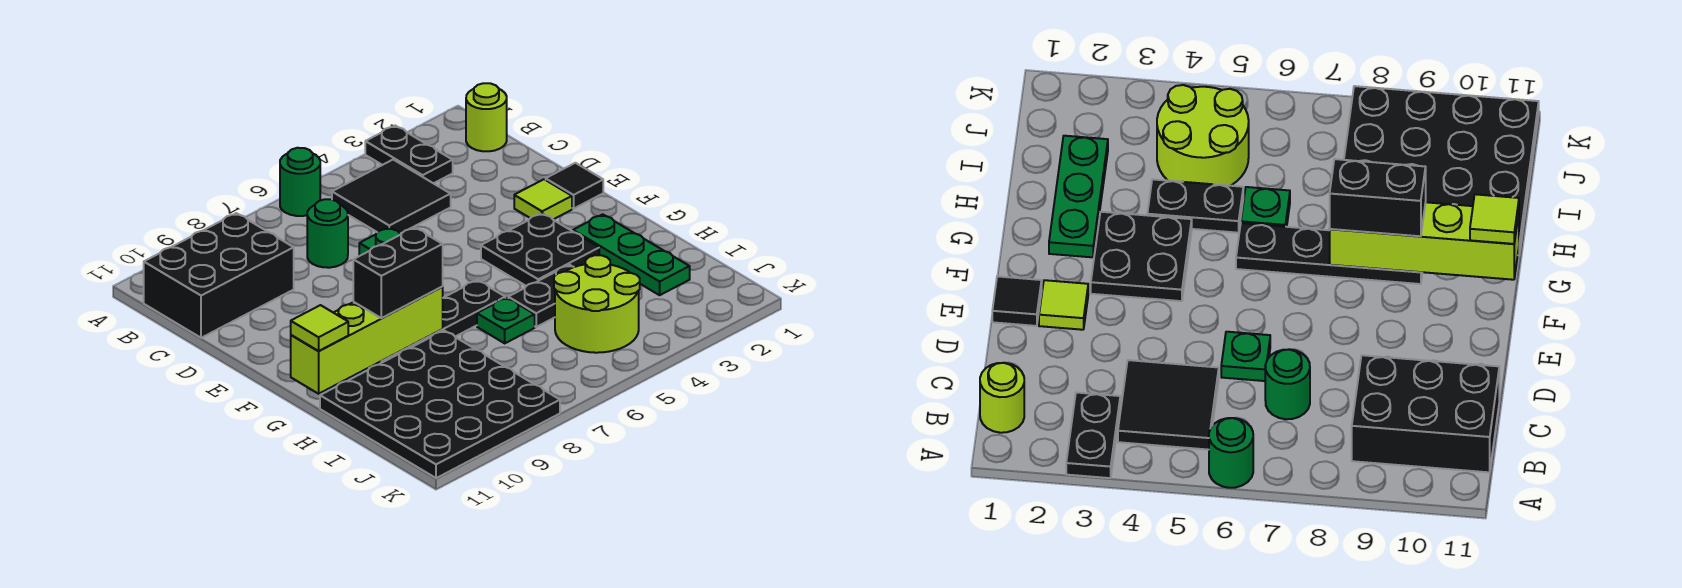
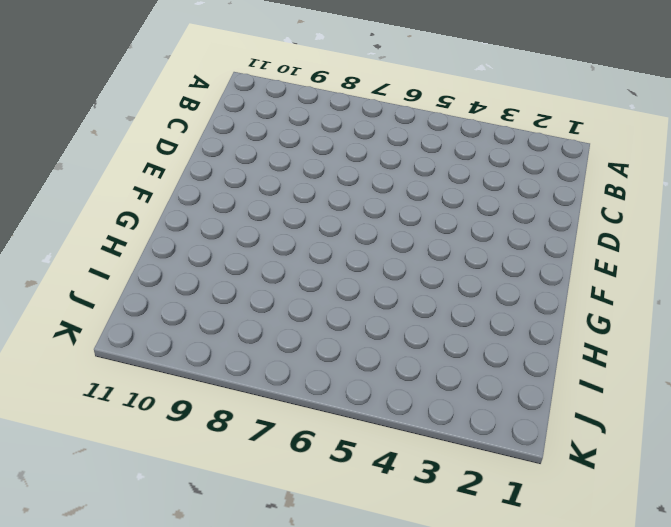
none -> black 1x2 plate [365,126,453,183]
none -> green 1x1 round brick [280,148,320,216]
none -> lime 1x1 round brick [466,83,507,151]

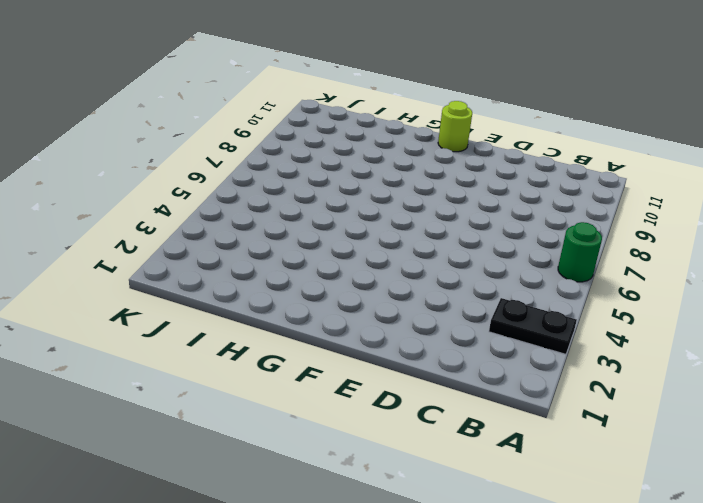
lime 1x1 round brick [438,101,472,152] -> lime 1x1 round brick moved to [466,83,507,151]
none -> black 2x2 tile [332,160,451,234]
none -> black 2x3 brick [144,213,294,338]
none -> green 1x1 round brick [307,199,348,268]

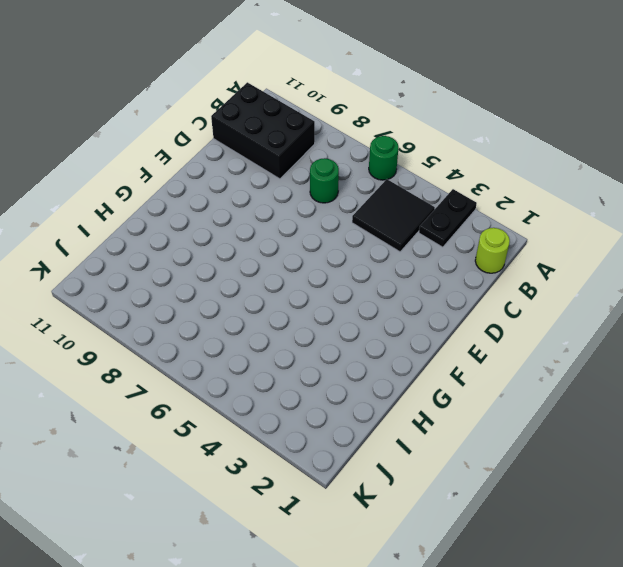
none -> green 1x1 plate [359,227,401,256]
none -> black 1x1 tile [546,163,603,209]
none -> lime 1x1 tile [514,179,572,219]

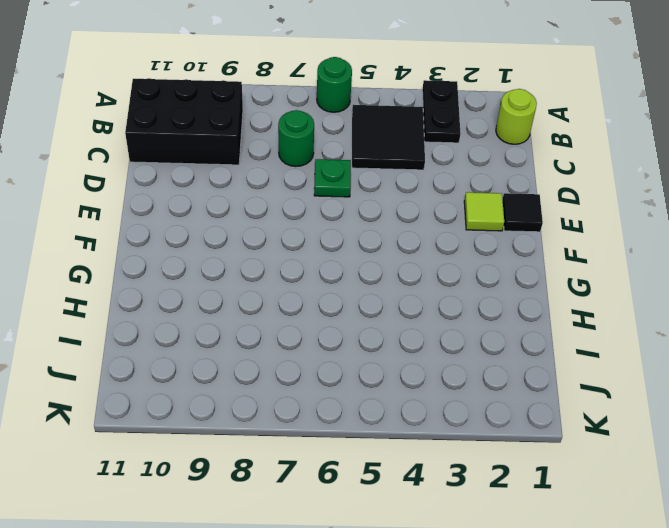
none -> black 2x2 plate [481,213,599,286]
none -> green 1x3 plate [573,214,690,295]
none -> black 1x4 plate [369,280,505,368]

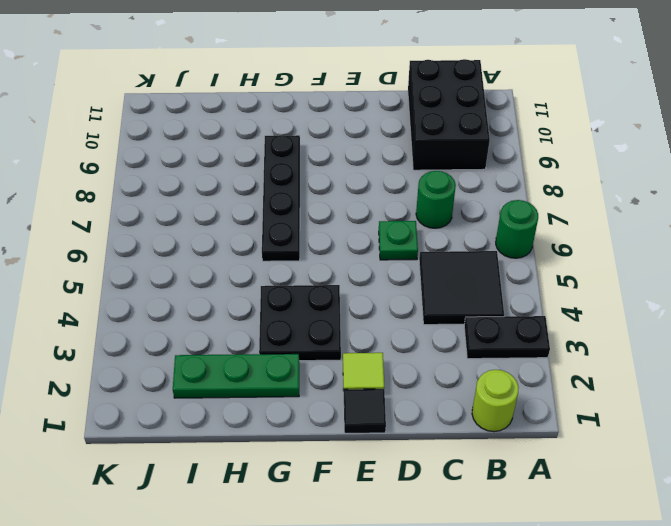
none -> black 1x2 plate [508,265,573,327]
none -> green 1x1 plate [477,298,535,343]
none -> black 4x4 plate [320,331,560,478]

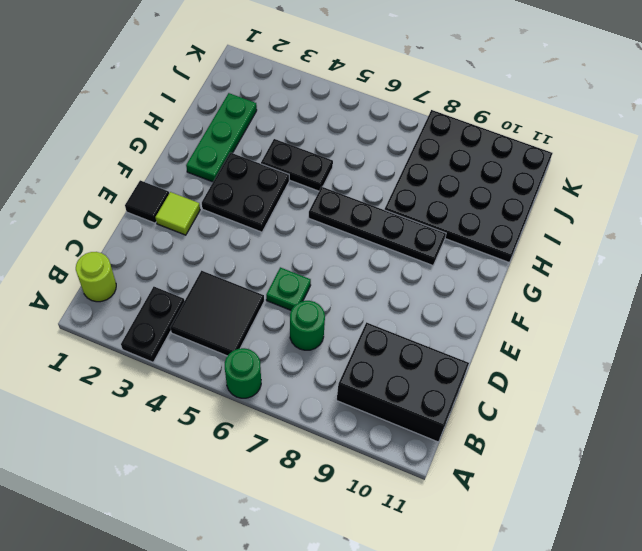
none -> green 1x1 plate [477,298,535,343]
none -> lime 2x2 round brick [554,255,640,353]
none -> lime 1x4 brick [291,287,443,394]

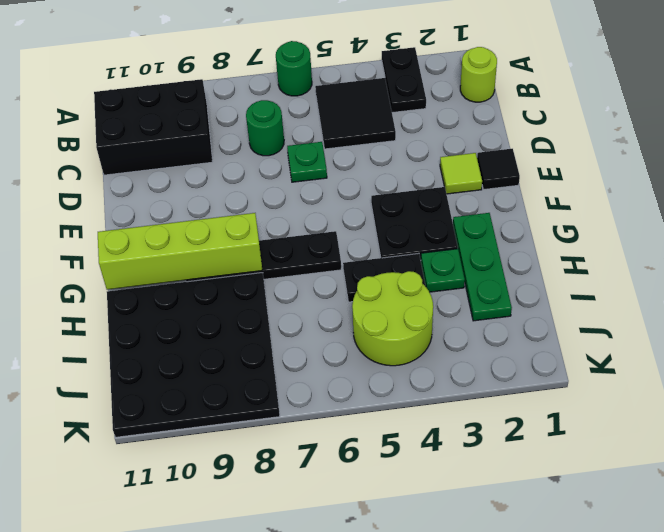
green 1x1 plate [421,249,465,292] -> green 1x1 plate moved to [477,298,535,343]
none -> black 1x2 brick [353,227,443,318]
none -> lime 1x1 tile [291,305,348,351]

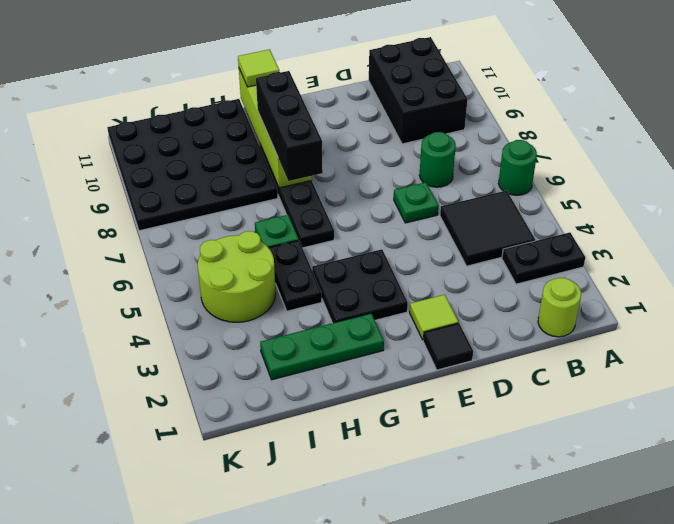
black 1x3 brick [256,71,323,181] -> black 1x2 brick [353,227,443,318]

